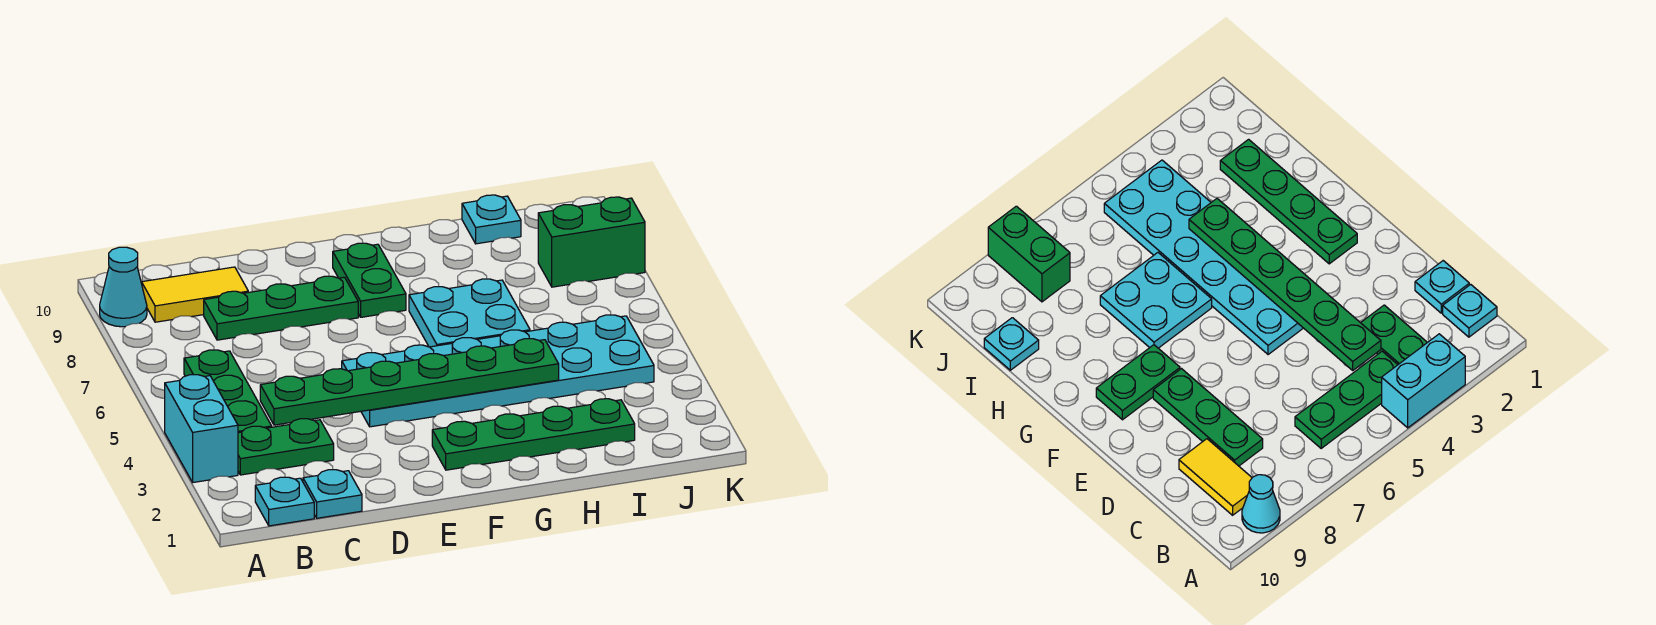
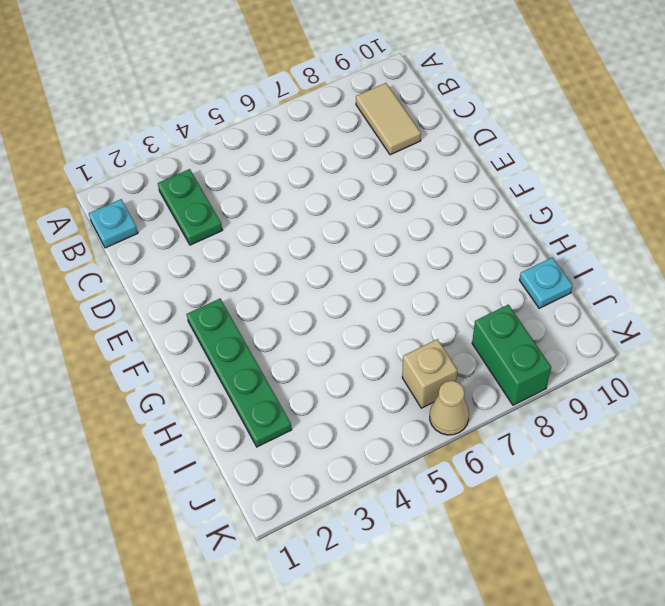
tan 1x2 tile [356,83,421,155] -> yellow 1x2 tile [142,267,248,322]
tan 1x1 brick [402,339,457,408] -> none
tan 1x1 cone [430,381,469,435] -> none
none -> cyan 1x2 brick [165,375,238,482]
none -> cyan 1x1 cone [100,247,147,327]
none -> green 1x3 plate [184,350,272,433]

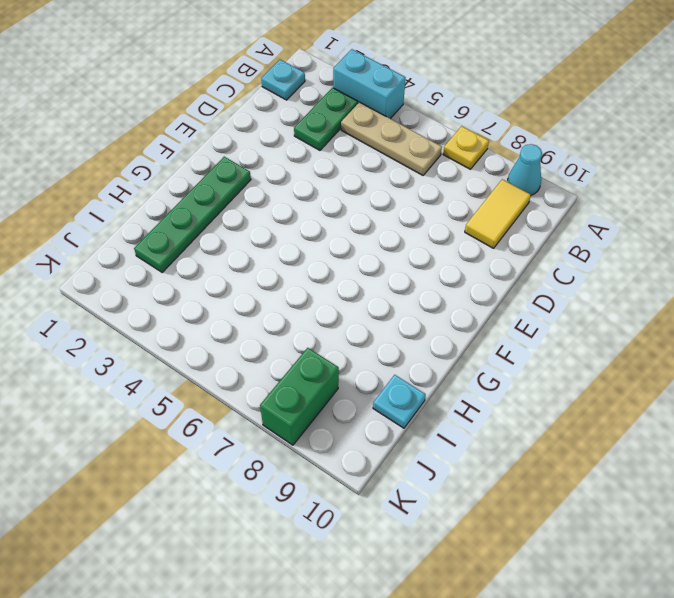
yellow 1x1 plate [443,126,489,169] -> none
tan 1x3 plate [341,102,442,175] -> green 1x3 plate [184,350,272,433]
none -> cyan 1x1 plate [303,470,362,518]
none -> green 1x3 plate [204,276,358,340]
none -> cyan 2x6 plate [342,315,654,427]

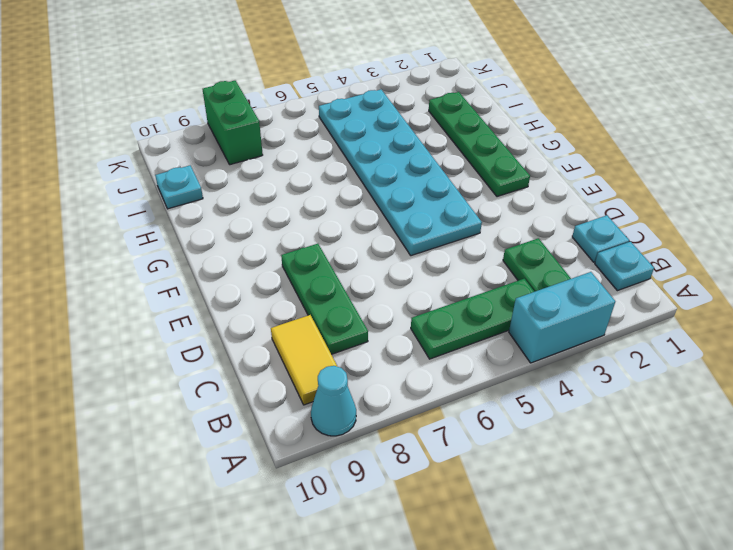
none -> green 1x2 plate [333,243,406,317]
none -> cyan 2x2 plate [409,279,530,347]
none -> green 1x6 plate [260,339,559,425]

